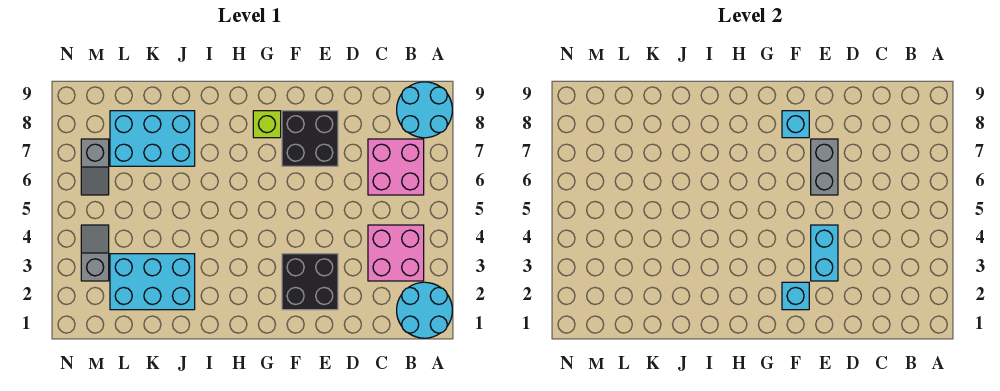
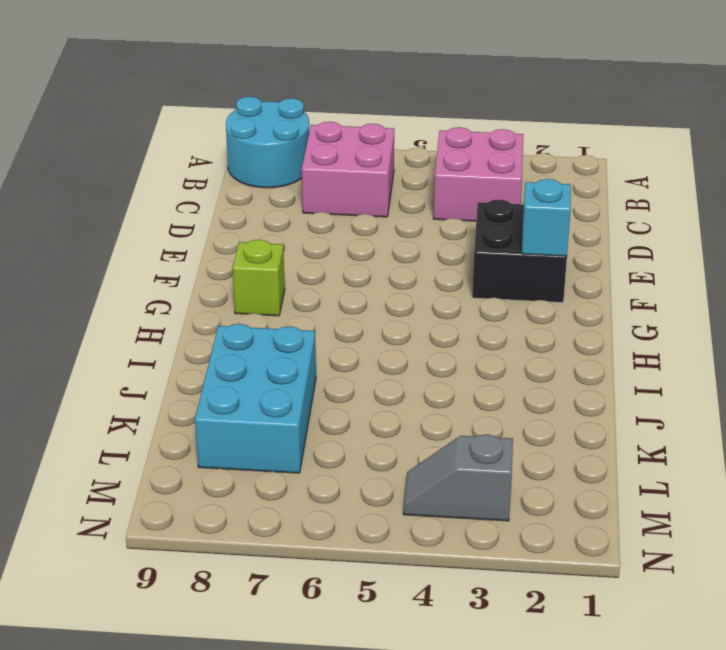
none -> cyan 2x2 round brick [397,282,452,338]
none -> black 2x2 brick [282,111,338,166]
none -> cyan 2x3 brick [110,254,195,310]

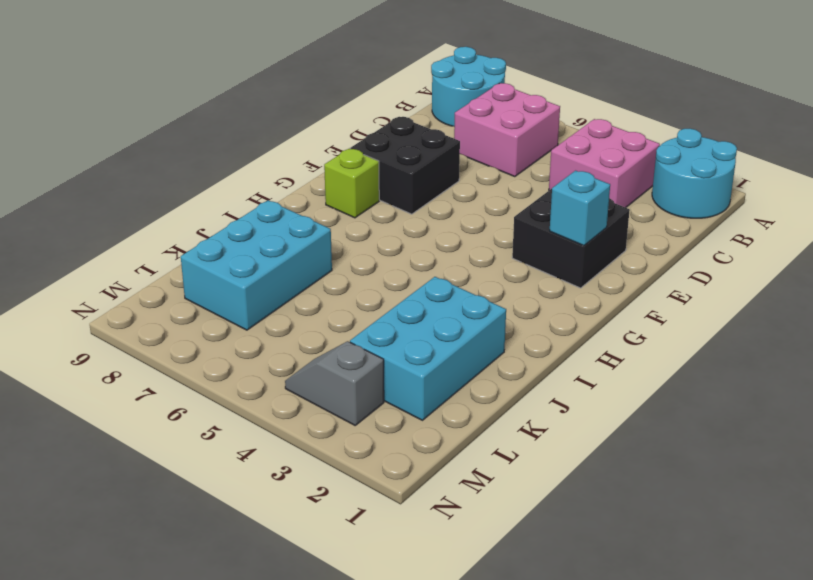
none -> grey 1x2 slope [81,139,109,195]
none -> cyan 1x2 brick [811,225,838,281]
none -> grey 1x2 brick [811,139,838,195]

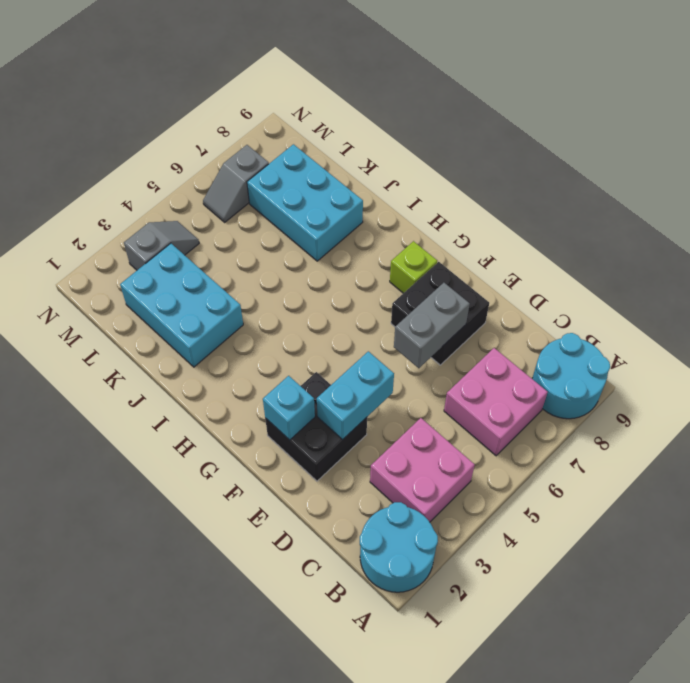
none -> cyan 1x1 brick [782,111,809,138]

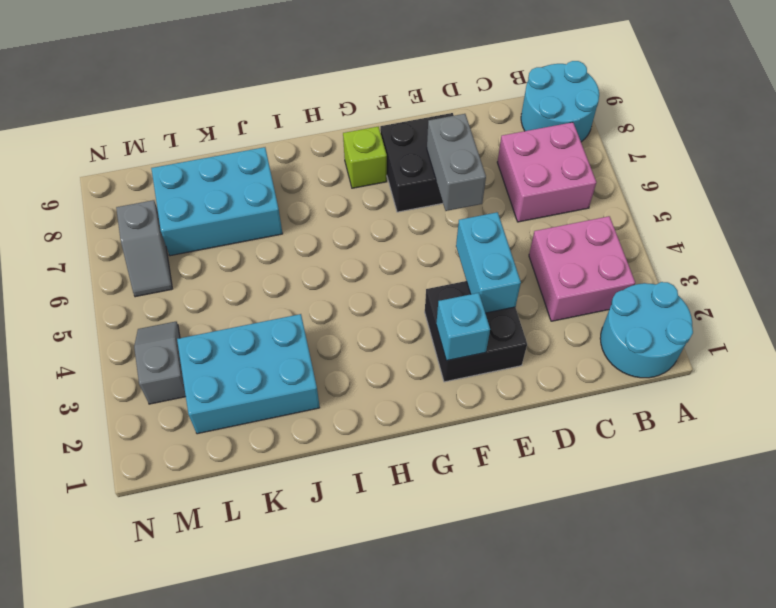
none -> cyan 1x1 brick [782,111,809,138]

